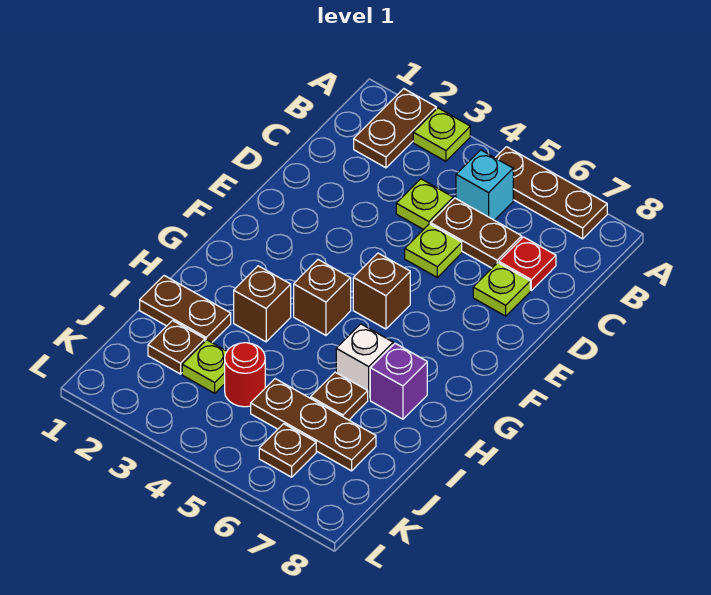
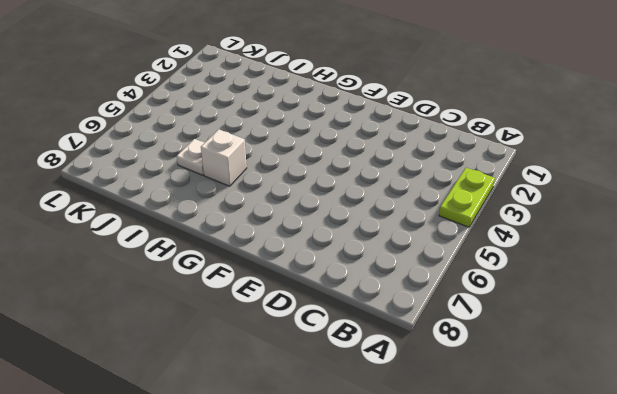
lime 1x2 plate [439,168,495,227] -> lime 1x1 plate [413,108,470,161]
white 1x1 plate [177,139,204,175] -> brown 1x1 plate [311,372,368,420]
none -> brown 1x2 plate [354,89,436,168]
none -> brown 1x3 plate [495,147,607,239]
none -> cyan 1x1 brick [456,150,513,220]

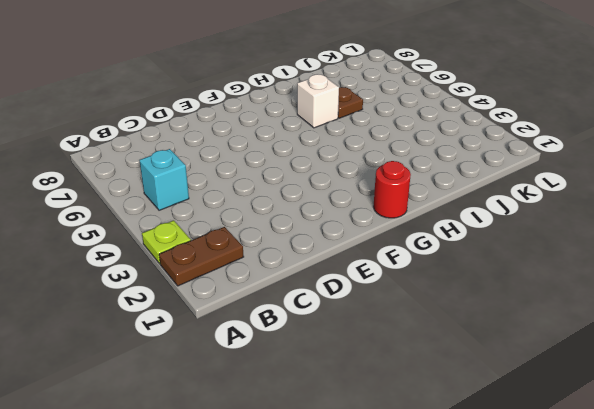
red 1x1 round brick [373,161,411,218] -> red 1x1 round brick moved to [225,343,265,407]
none -> brown 1x3 plate [495,147,607,239]
none -> lime 1x1 plate [396,179,453,230]
none -> brown 1x2 plate [430,198,522,268]

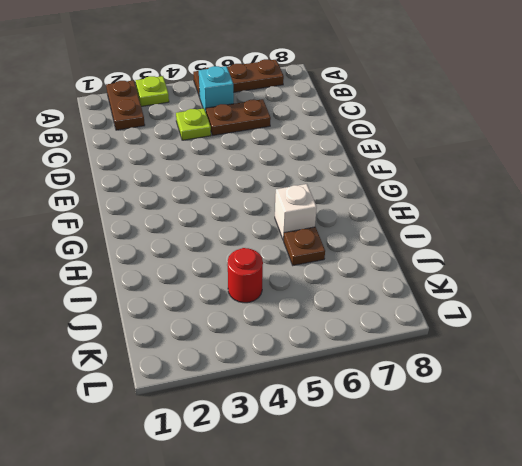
none -> red 1x1 plate [499,237,556,290]
none -> lime 1x1 plate [405,224,462,277]
none -> lime 1x1 plate [473,263,530,316]

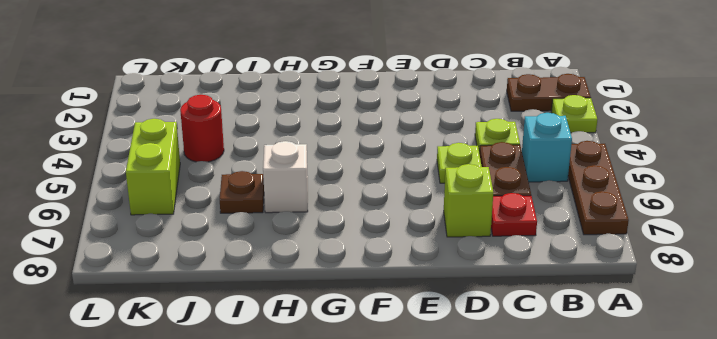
lime 1x1 brick [444,164,493,237] -> lime 1x1 plate [473,263,530,316]
lime 1x2 brick [126,119,180,215] -> brown 1x1 plate [259,424,316,477]
none -> brown 1x1 brick [353,253,410,329]
none -> brown 1x1 brick [294,260,351,335]
none -> brown 1x1 brick [234,266,291,342]

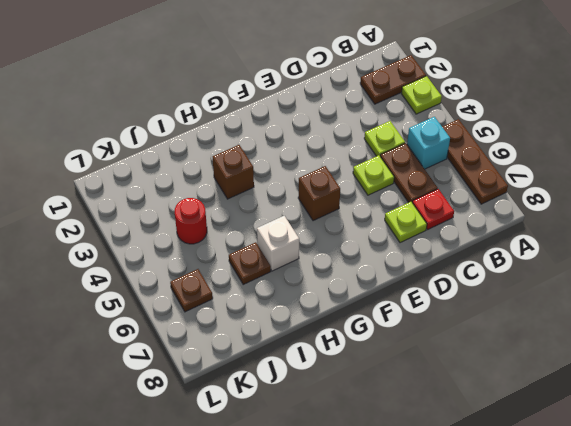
none -> brown 1x1 brick [294,260,351,335]
none -> purple 1x1 brick [370,343,427,419]
none -> brown 1x2 plate [140,276,231,342]

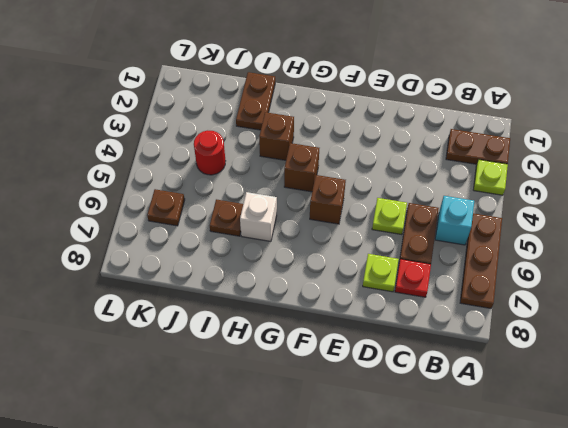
none -> lime 1x1 plate [396,179,453,230]
none -> purple 1x1 brick [370,343,427,419]
none -> brown 1x1 plate [148,321,205,374]

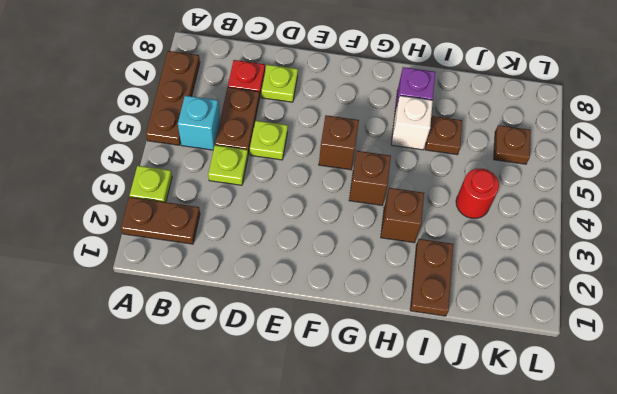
none -> brown 1x1 plate [148,321,205,374]
none -> lime 1x1 plate [182,340,227,393]
none -> brown 1x3 plate [251,379,376,471]

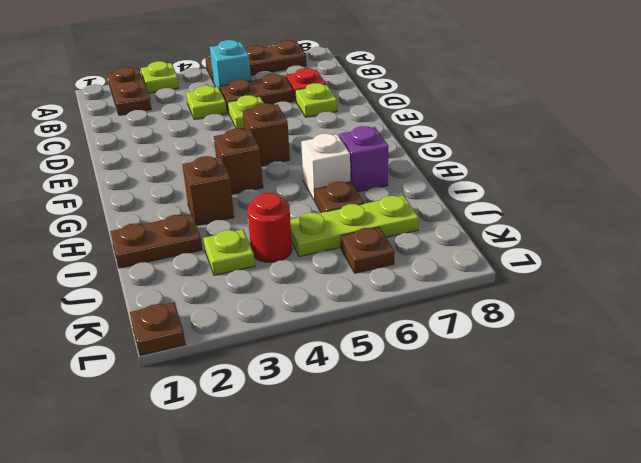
lime 1x3 plate [290,195,419,257] -> brown 1x3 plate [251,379,376,471]
brown 1x1 plate [130,302,186,356] -> brown 1x1 plate moved to [148,321,205,374]

